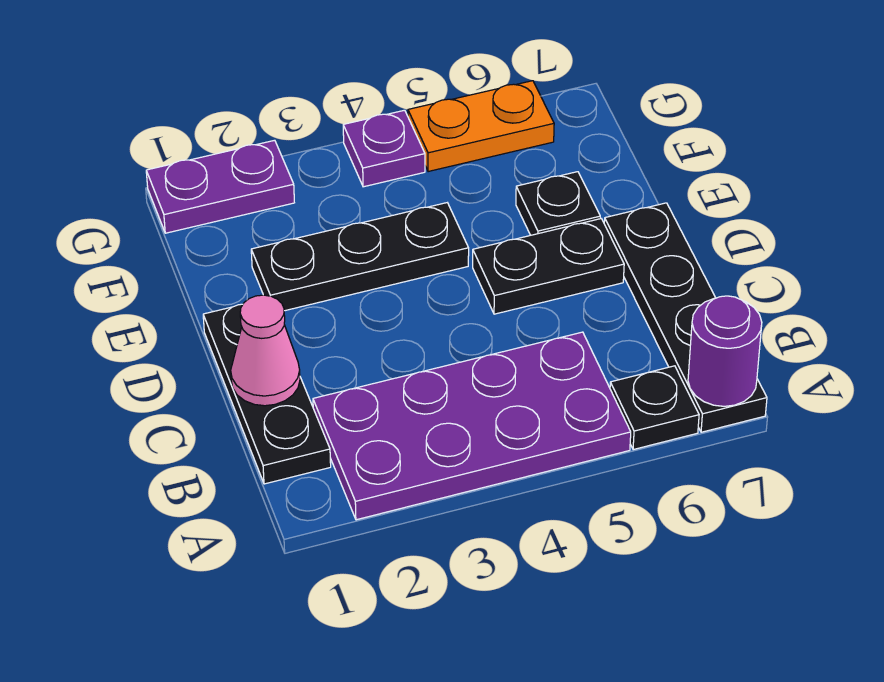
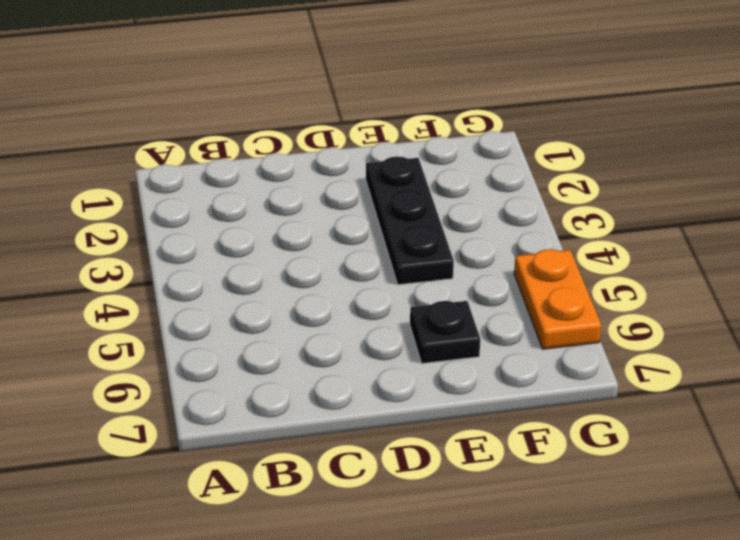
none -> purple 2x4 plate [313,332,631,520]
none -> black 1x1 plate [610,366,699,450]
none -> black 1x4 plate [604,203,767,432]

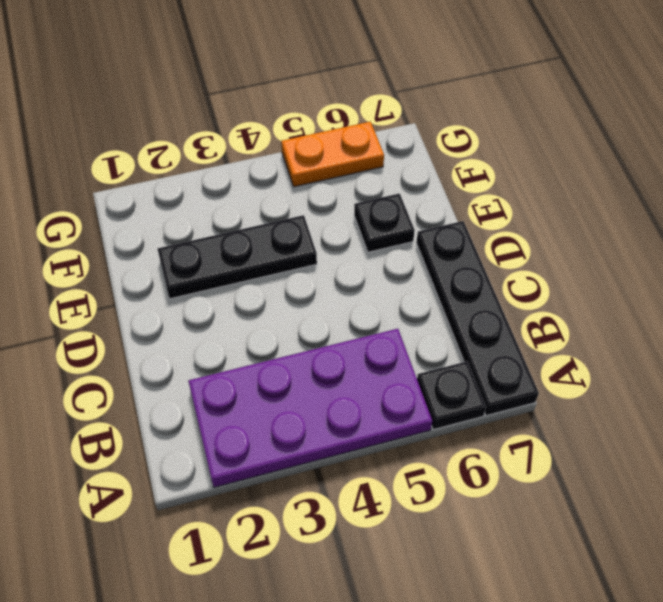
none -> black 1x3 plate [203,304,331,484]
none -> black 1x2 plate [473,219,624,314]
none -> purple 1x2 plate [146,140,294,233]

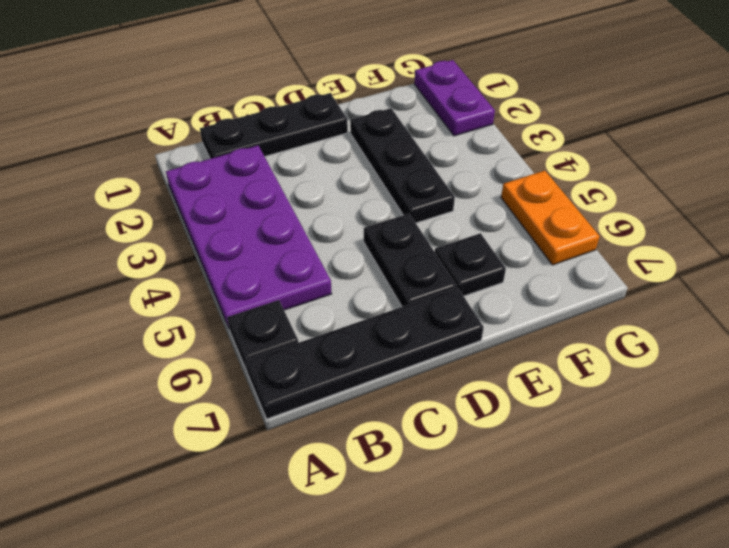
none -> purple 1x1 plate [343,110,425,187]
none -> purple 1x1 round brick [688,296,762,406]
none -> pink 1x1 cone [231,295,300,406]

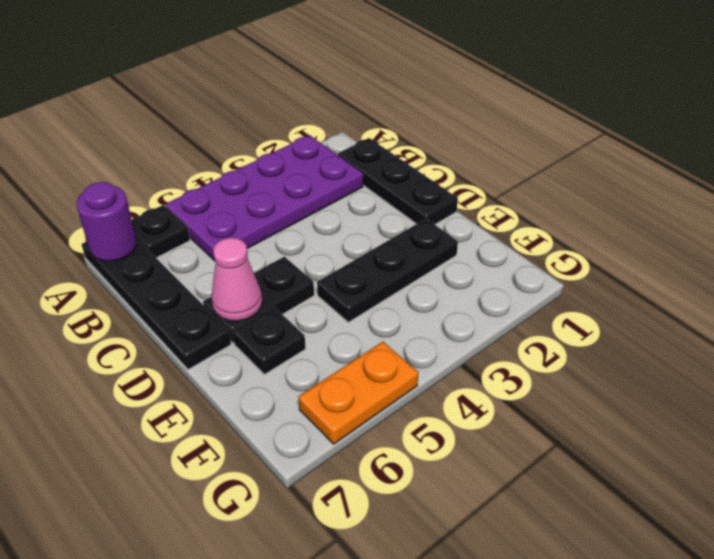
pink 1x1 cone [211,238,262,321] -> pink 1x1 cone moved to [231,295,300,406]
none -> purple 1x2 plate [146,140,294,233]
none -> purple 1x1 plate [343,110,425,187]

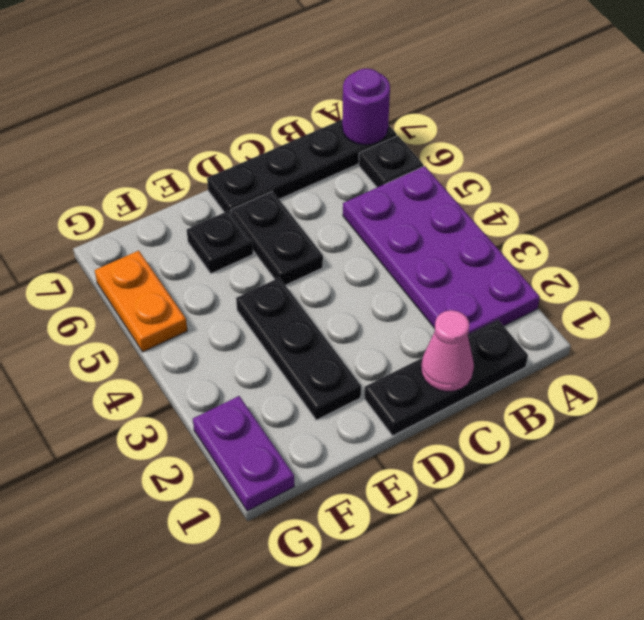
none -> purple 1x1 plate [343,110,425,187]

